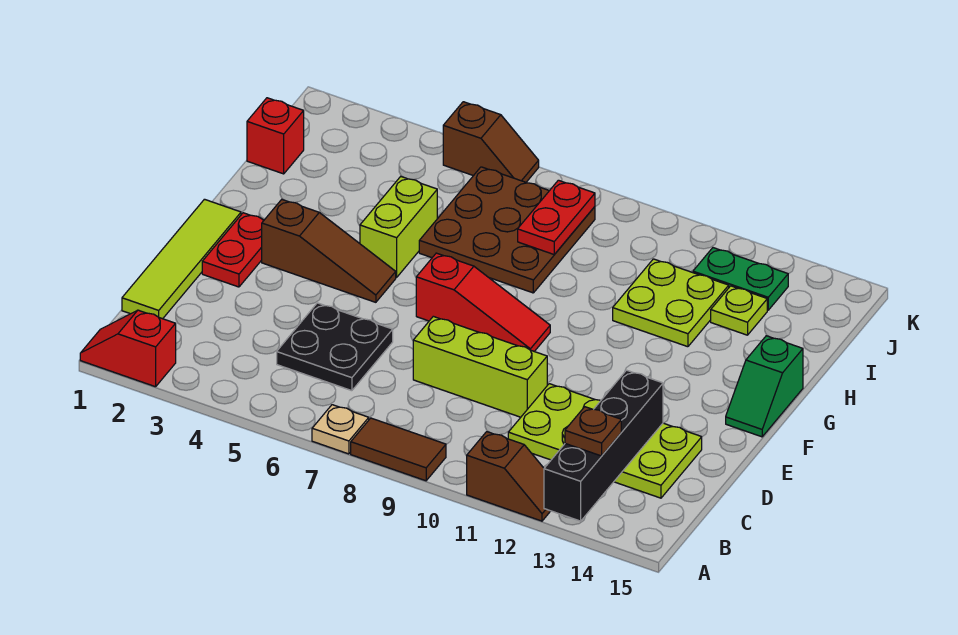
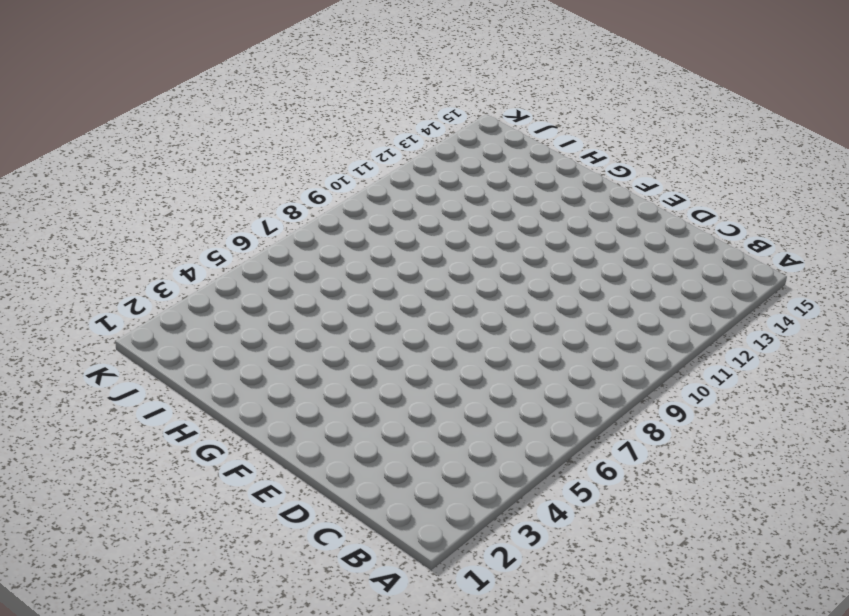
none -> red 1x2 slope [80,310,176,387]
none -> tan 1x1 plate [312,405,369,454]
none -> brown 1x2 tile [351,418,446,481]

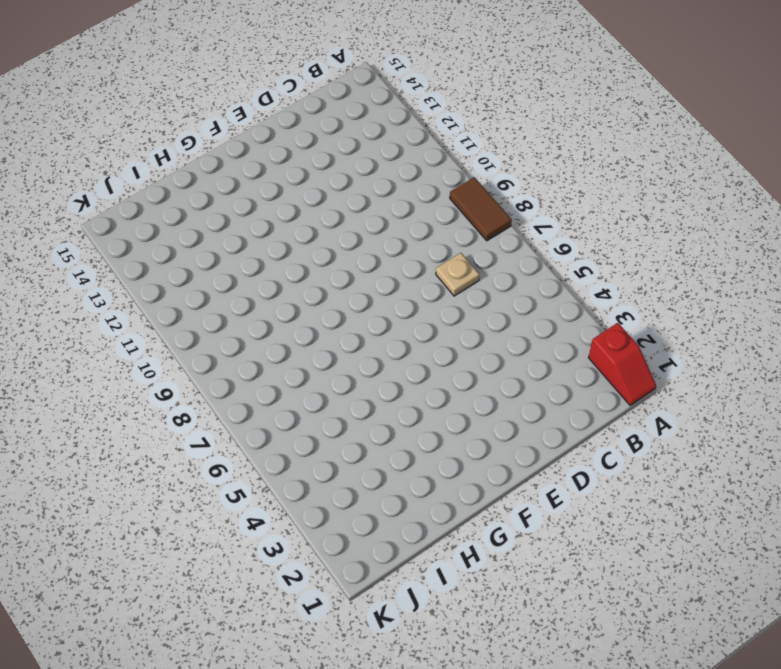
tan 1x1 plate [436,253,479,296] -> tan 1x1 plate moved to [312,405,369,454]
none -> brown 1x2 slope [467,432,550,521]
none -> lime 1x4 tile [122,199,241,319]
none -> black 2x2 plate [277,303,393,391]

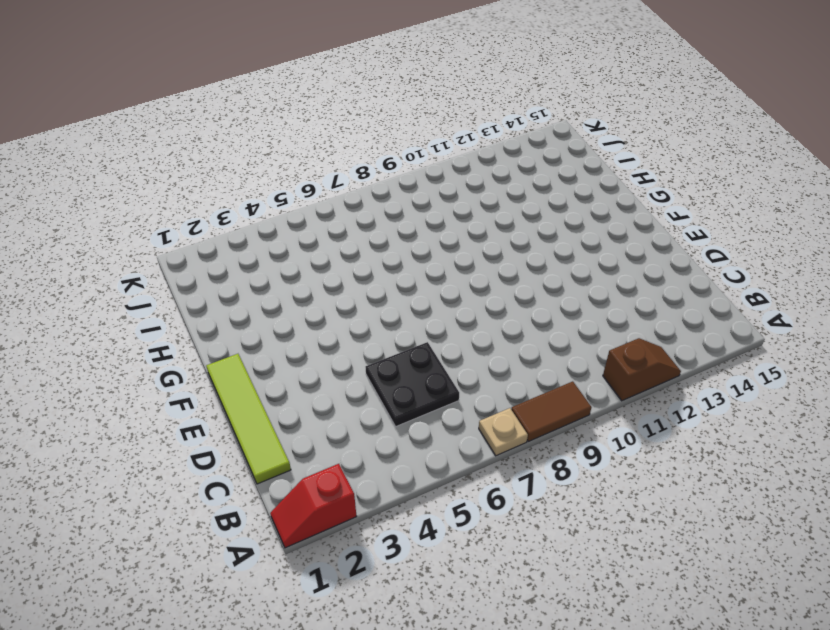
none -> lime 2x4 plate [508,384,702,498]
none -> lime 1x3 brick [413,316,547,417]
none -> red 1x2 plate [202,213,264,287]

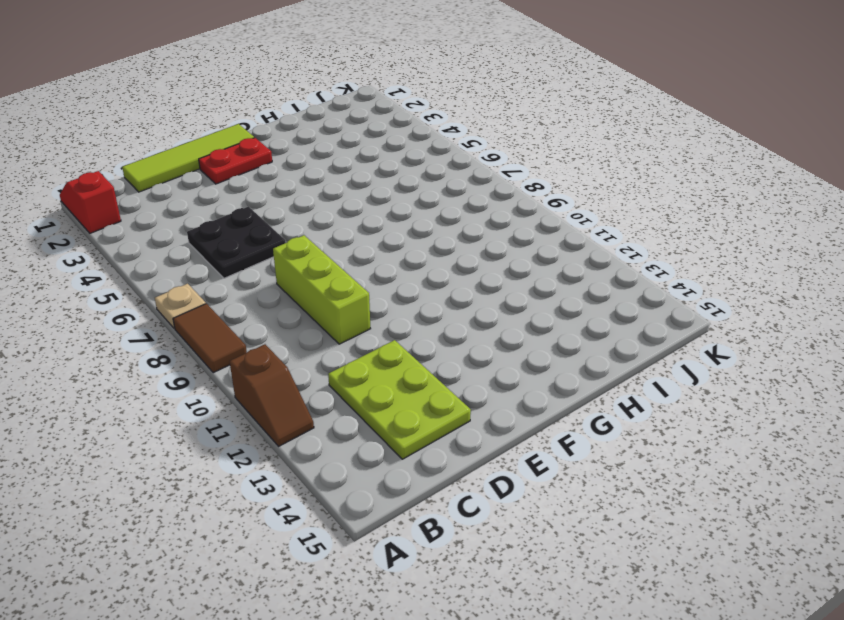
lime 2x3 plate [328,340,471,459] -> lime 2x4 plate [508,384,702,498]
none -> brown 1x3 slope [262,200,396,302]
none -> red 1x3 slope [416,253,550,351]
none -> green 1x2 slope [726,336,803,437]

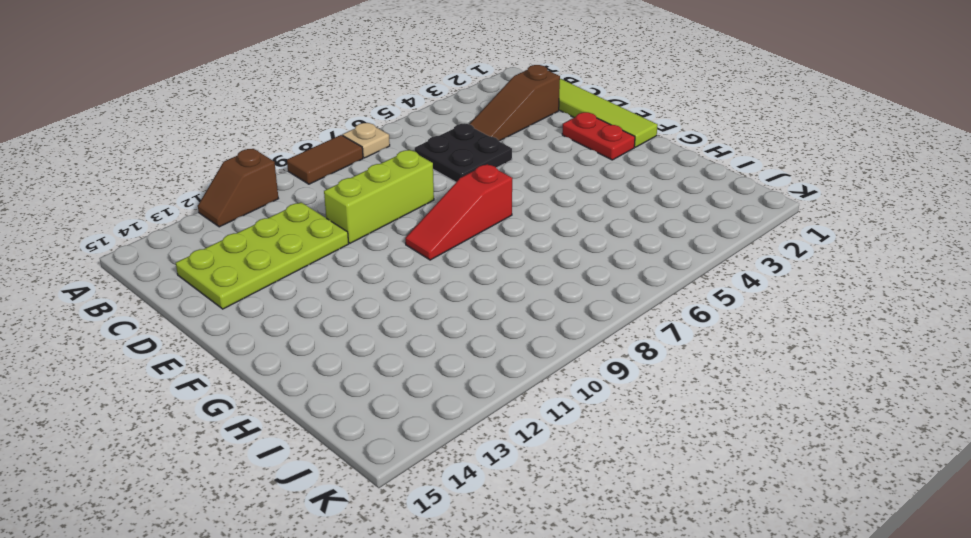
brown 1x3 slope [470,65,560,141] -> brown 1x3 slope moved to [262,200,396,302]
none -> red 1x2 slope [80,310,176,387]
none -> green 1x2 slope [726,336,803,437]
none -> lime 1x2 brick [360,177,437,277]

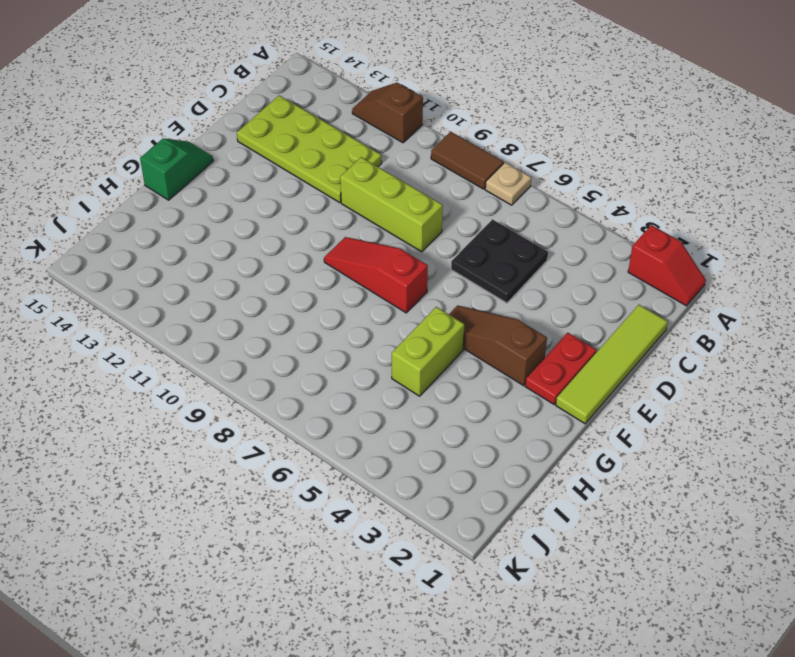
none -> brown 3x3 plate [419,167,595,293]
none -> lime 2x2 plate [613,259,729,347]
none -> red 1x1 brick [247,98,304,174]

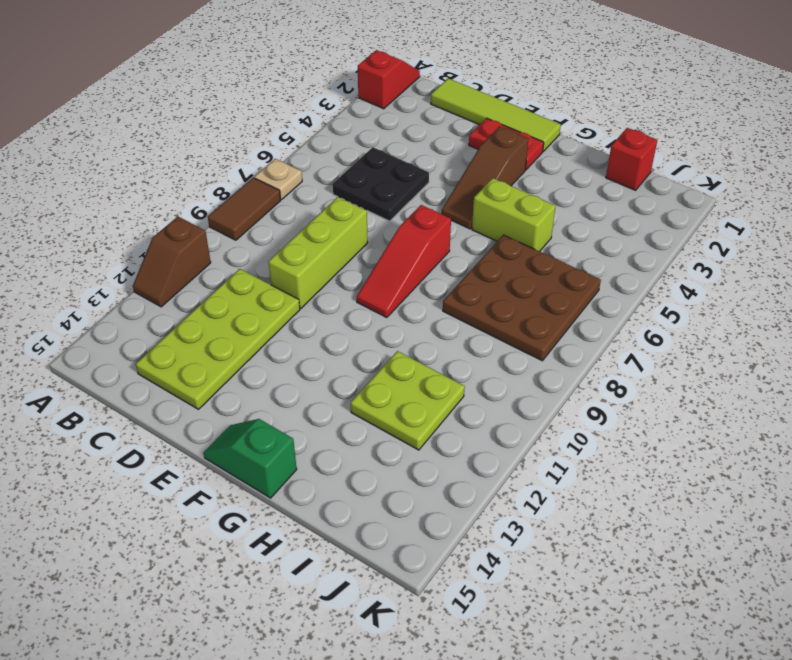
none -> lime 1x1 plate [711,286,767,335]
none -> green 1x2 plate [693,248,788,310]
none -> brown 1x2 slope [443,102,539,182]

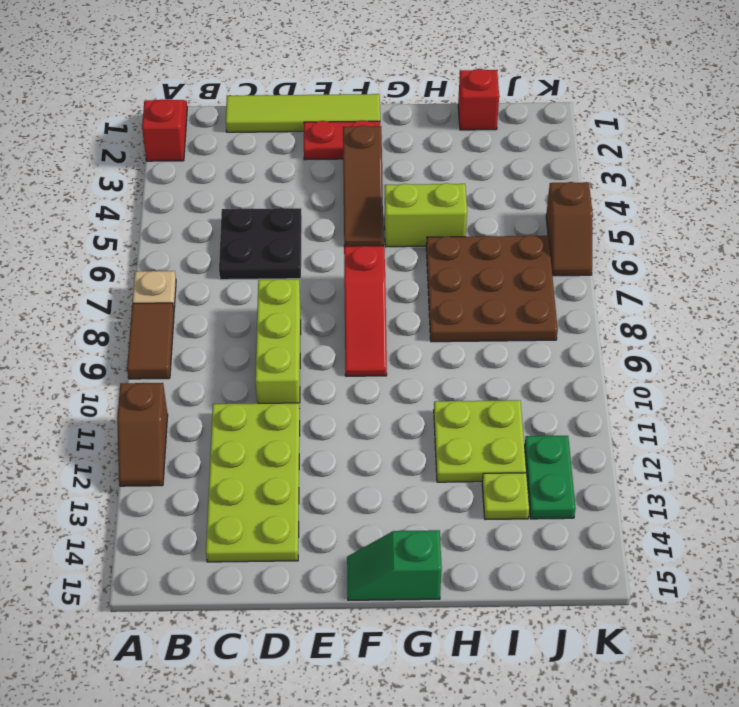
none -> black 1x4 brick [544,370,663,521]
none -> red 1x2 plate [518,180,595,254]
none -> brown 1x1 plate [565,407,621,456]

